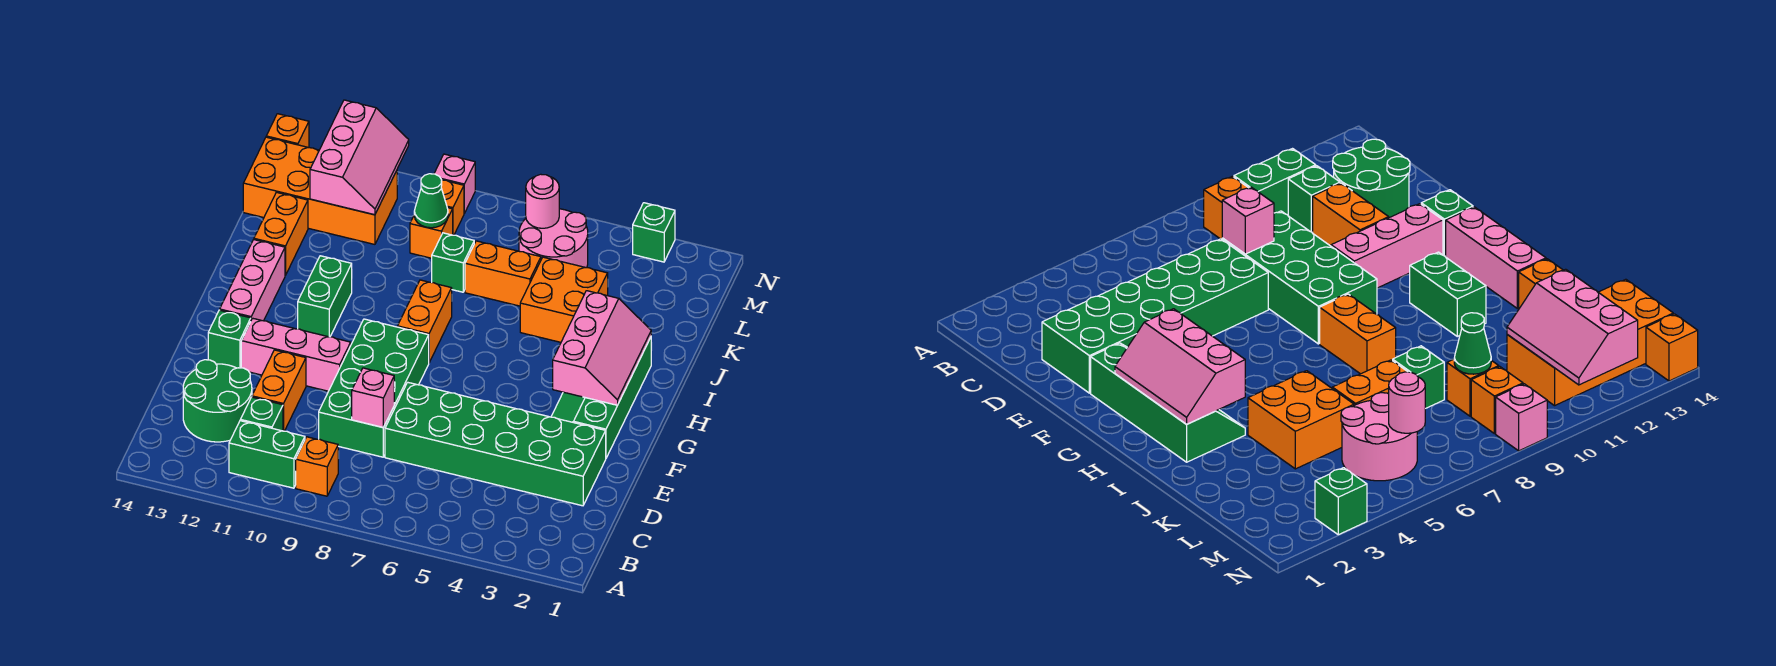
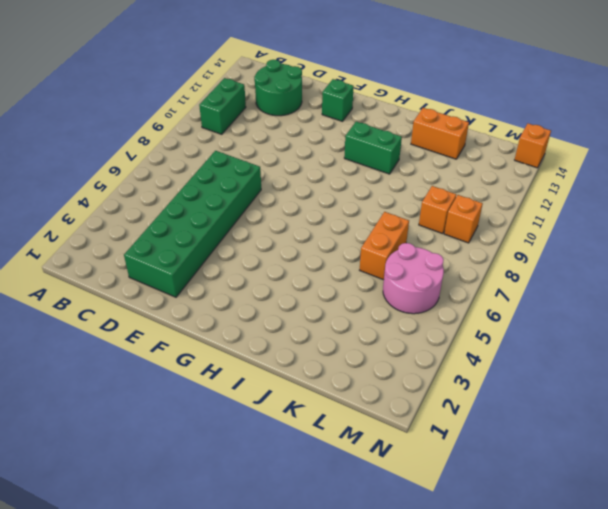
none -> orange 1x1 brick [296,437,338,496]
none -> green 1x1 brick [240,397,283,431]
none -> green 2x4 brick [319,319,429,457]

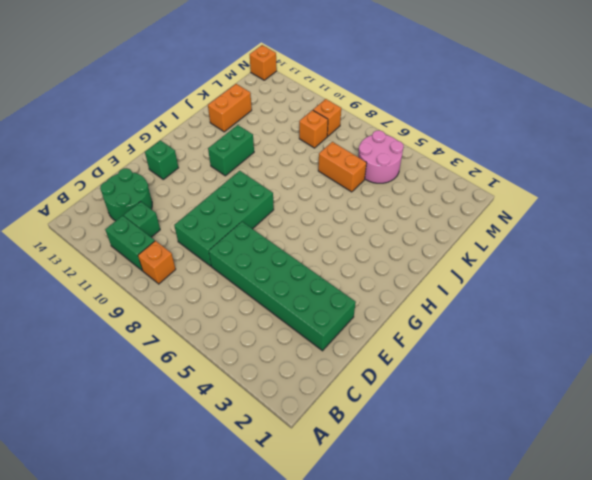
none -> orange 1x2 brick [252,350,306,431]
none -> green 2x4 slope [551,337,651,458]
none -> pink 1x3 brick [241,318,351,391]

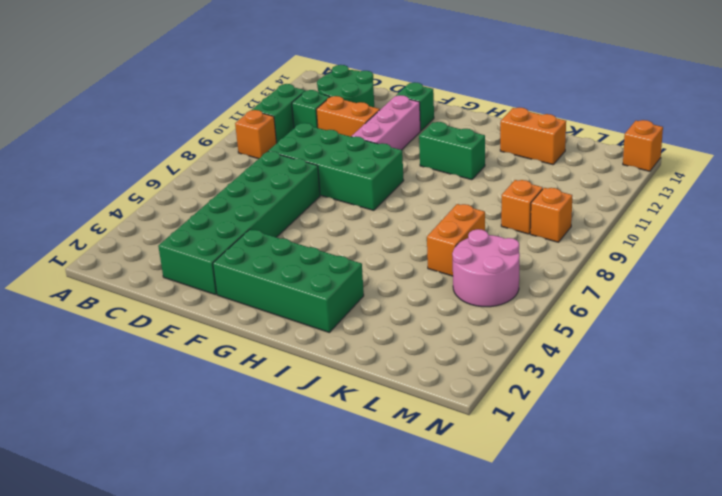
green 2x4 brick [213,229,364,332] -> green 2x4 slope [551,337,651,458]
none -> pink 1x3 brick [220,240,285,321]
none -> orange 1x2 brick [398,280,452,362]
none -> orange 2x2 brick [520,257,608,342]

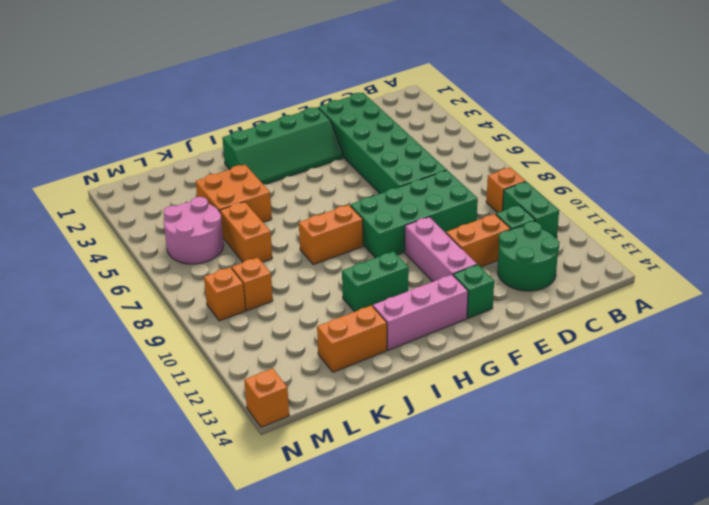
none -> green 1x1 brick [432,233,474,292]
none -> orange 2x4 brick [243,137,397,244]
none -> green 1x1 brick [633,203,675,262]

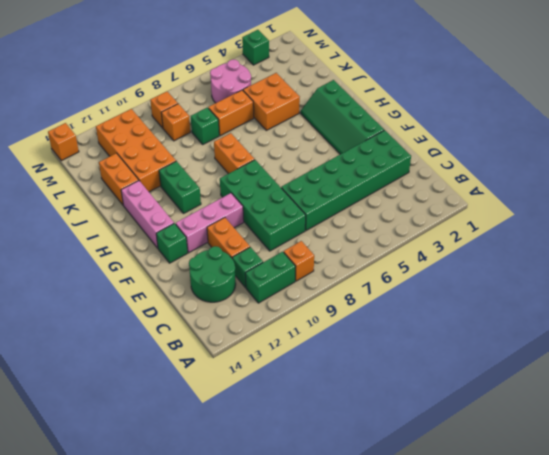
orange 2x4 brick [96,109,176,192] -> orange 2x4 brick turned to [243,137,397,244]
none -> pink 1x1 brick [434,154,475,213]
none -> pink 1x1 brick [352,368,394,427]
none -> pink 2x3 slope [553,291,651,405]

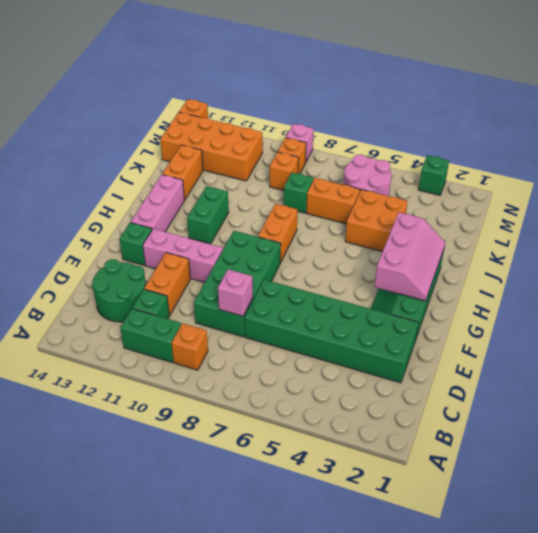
none -> green 1x1 cone [414,174,448,228]
none -> pink 2x3 slope [310,100,409,215]
none -> pink 1x1 round brick [526,174,559,228]

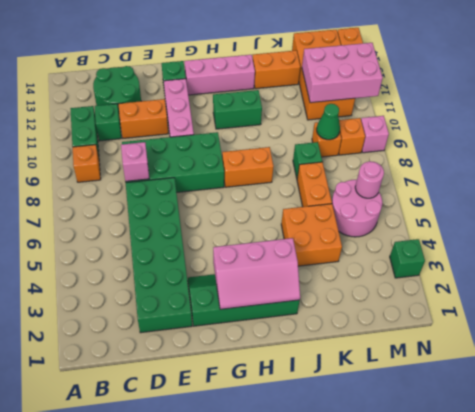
pink 2x3 brick [302,43,383,103] -> pink 2x3 slope [310,100,409,215]

